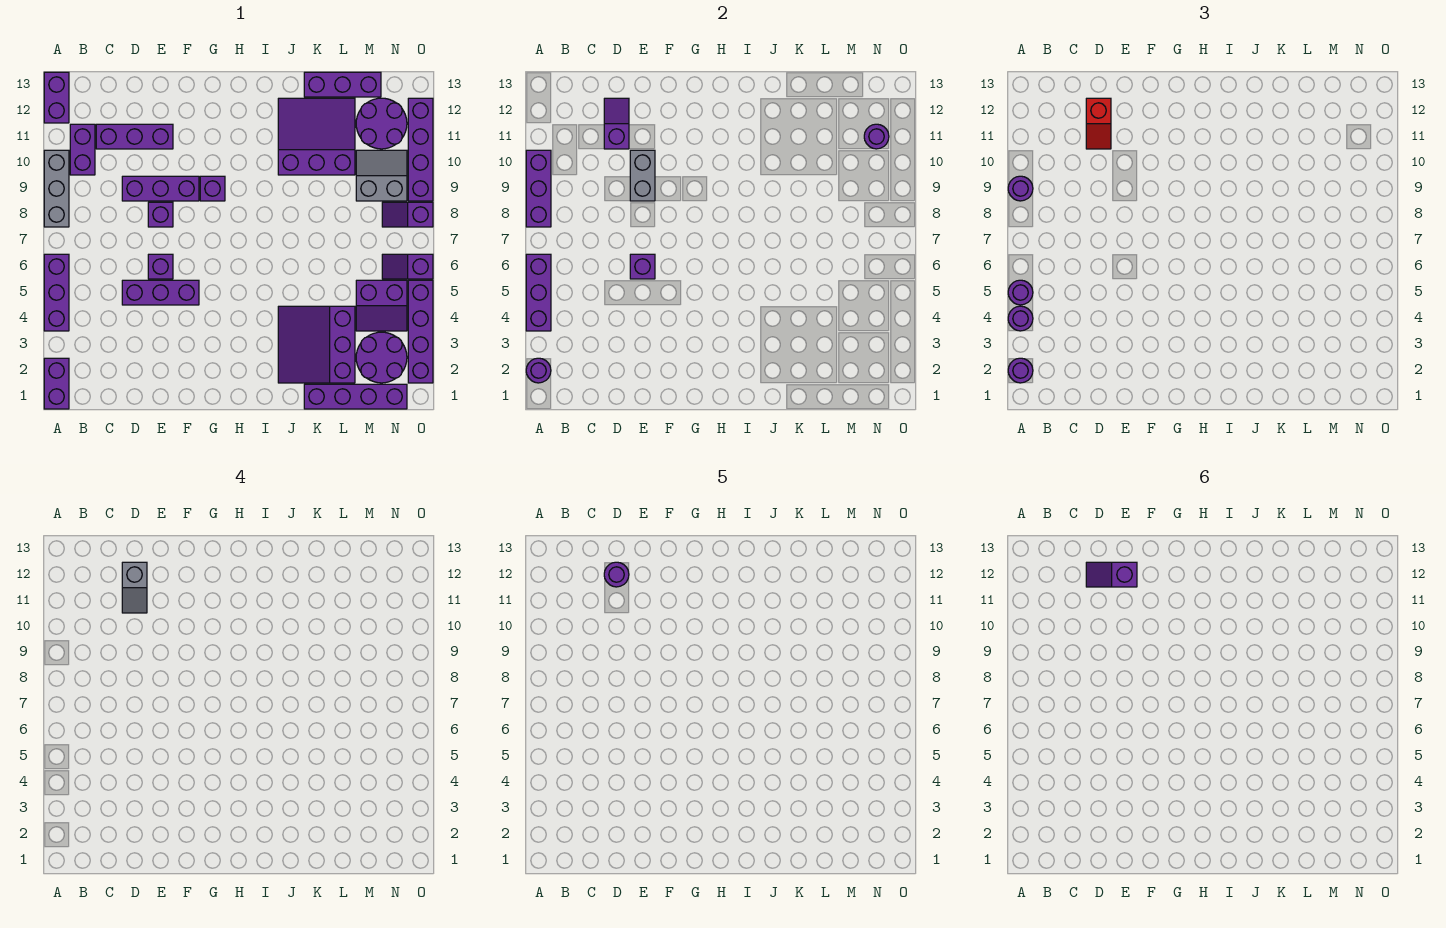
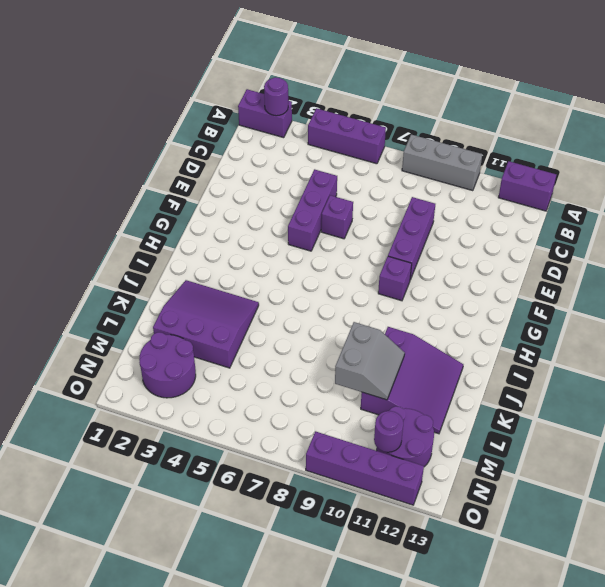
grey 2x2 slope [335,322,405,400] -> grey 2x2 slope moved to [356,150,407,201]
none -> purple 1x2 brick [70,124,95,175]
none -> purple 1x3 brick [96,124,173,149]
none -> purple 1x1 brick [148,202,173,227]
none -> purple 1x4 brick [304,384,407,409]

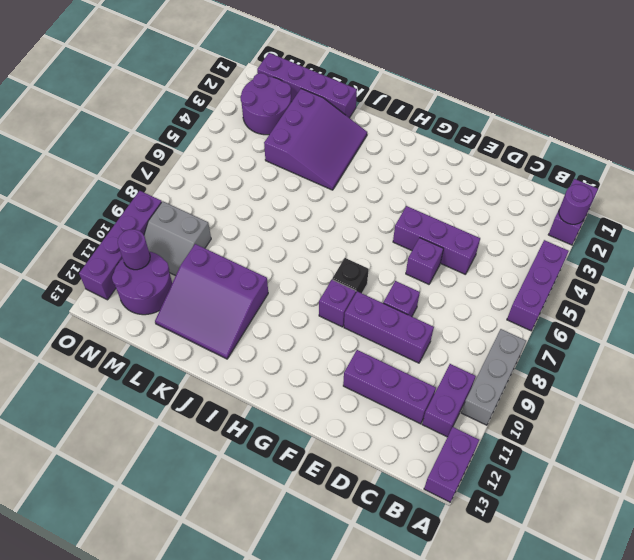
black 1x1 brick [332,258,369,293] -> none
none -> purple 1x3 brick [304,72,381,97]
none -> purple 2x2 slope [356,280,407,331]
none -> purple 1x2 slope [382,254,433,279]
none -> purple 1x2 slope [382,202,433,227]

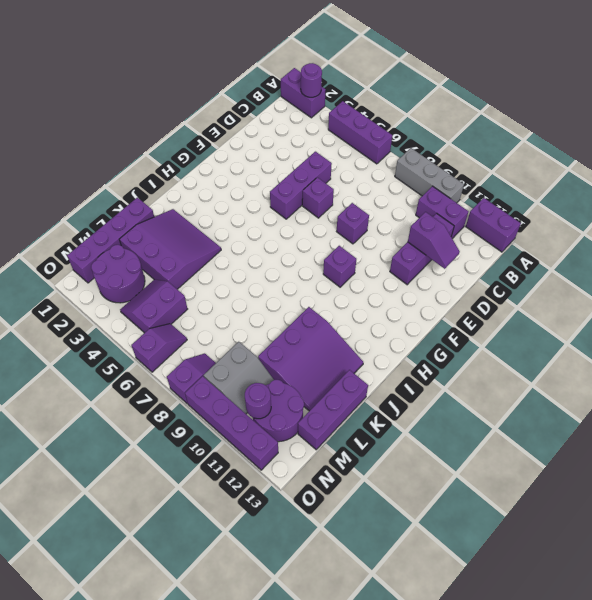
none -> purple 1x3 brick [122,176,199,201]
none -> purple 1x4 brick [408,280,433,383]
none -> purple 1x3 brick [526,254,551,331]
none -> purple 1x3 brick [526,150,551,227]

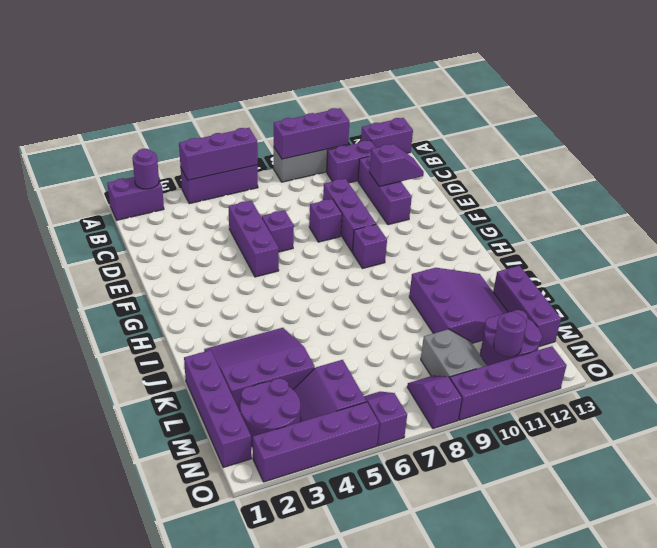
none -> purple 1x1 brick [630,254,655,279]
none -> grey 1x2 brick [630,150,655,201]
none -> purple 1x1 round brick [1008,358,1033,383]
none -> purple 1x1 round brick [1008,306,1033,331]

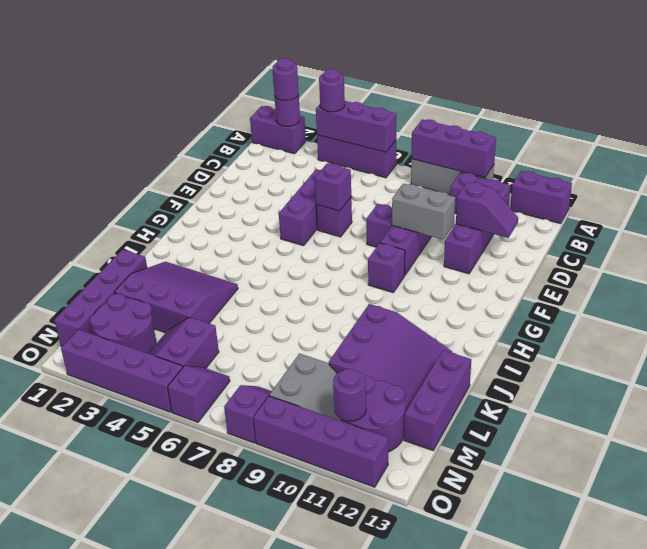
none -> purple 1x1 round brick [1008,280,1033,305]
none -> purple 1x1 round brick [1008,176,1033,201]
none -> red 1x2 slope [1086,98,1111,149]
none -> grey 1x2 slope [122,562,147,613]

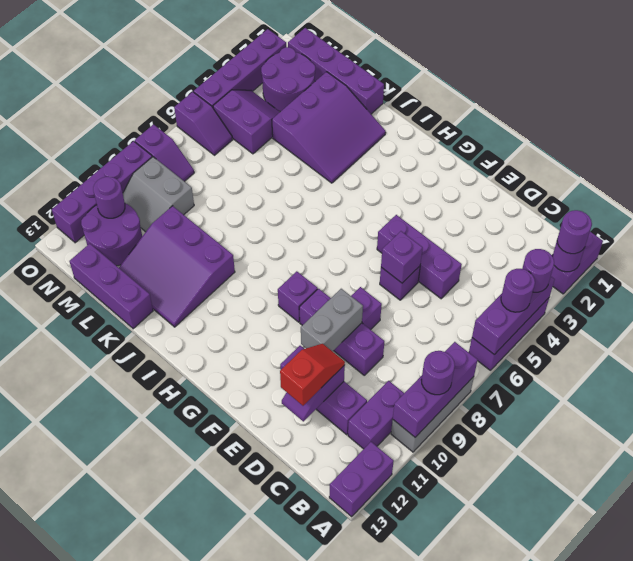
none -> grey 1x2 slope [122,562,147,613]
none -> purple 1x1 round brick [604,562,629,587]
none -> purple 1x2 slope [1086,562,1137,587]

